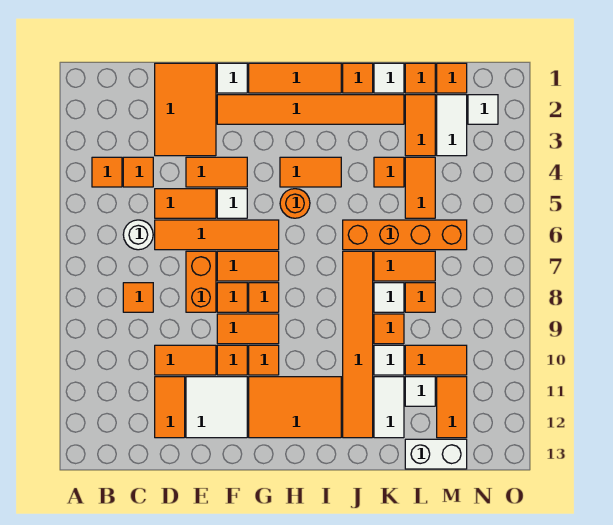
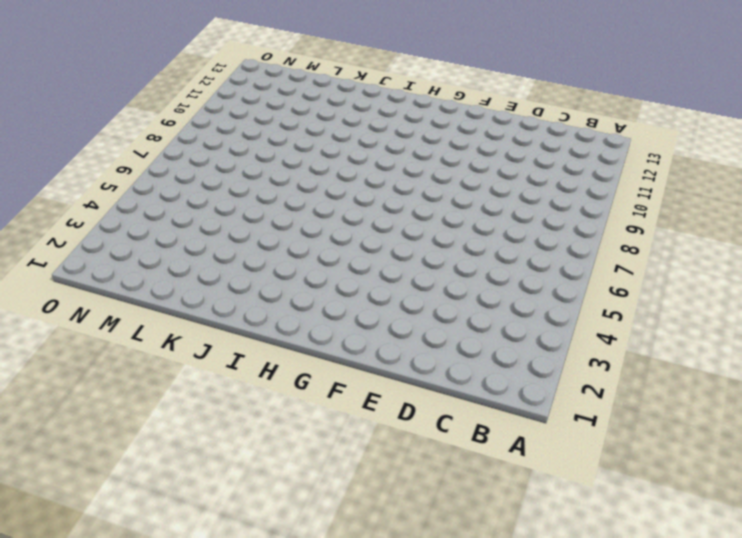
none -> orange 1x1 tile [92,157,122,187]
none -> orange 1x1 tile [123,157,153,187]
none -> white 1x1 round brick [123,220,153,250]
none -> orange 1x1 tile [123,283,153,312]

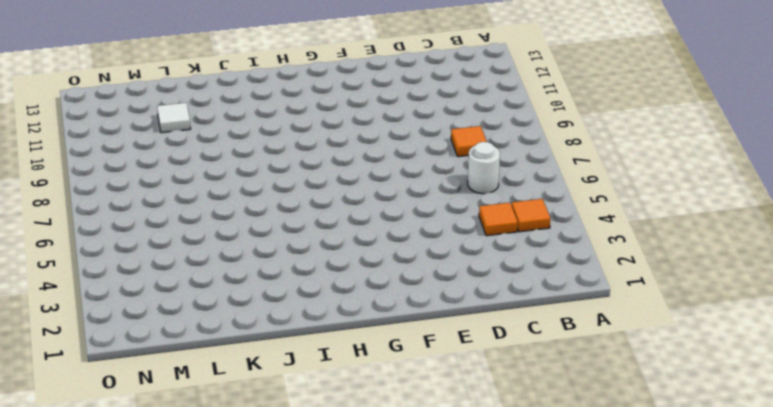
none -> orange 2x3 tile [155,63,216,156]
none -> orange 1x2 tile [155,189,216,218]
none -> orange 1x4 tile [155,220,279,250]
none -> orange 1x2 tile [155,345,216,375]

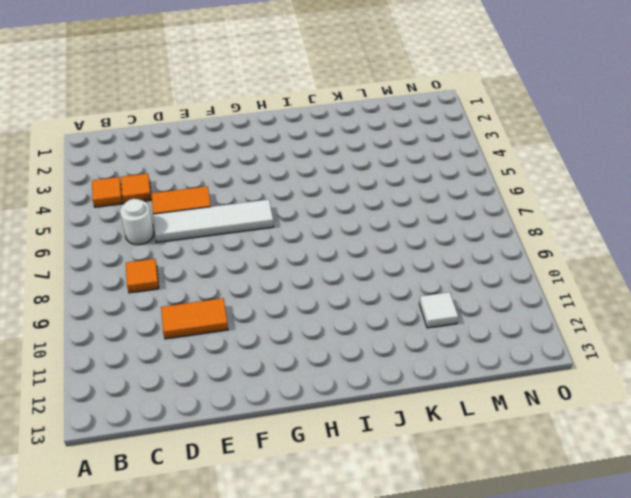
white 1x4 tile [153,199,274,242] -> orange 1x4 tile [155,220,279,250]
none -> orange 2x3 tile [155,63,216,156]
none -> orange 1x2 tile [155,377,185,438]
none -> orange 1x2 tile [186,157,247,187]
none -> orange 1x2 brick [186,251,216,312]

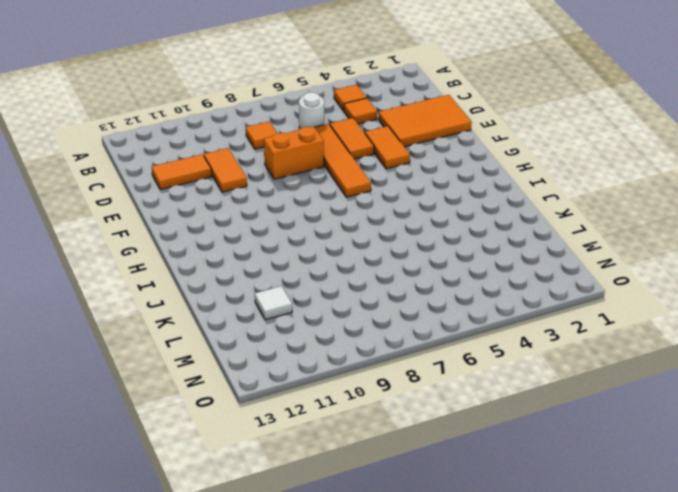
none -> white 2x2 tile [186,377,247,438]
none -> white 1x1 tile [217,63,247,93]
none -> orange 1x6 tile [217,95,404,124]
none -> white 1x1 tile [217,189,247,218]

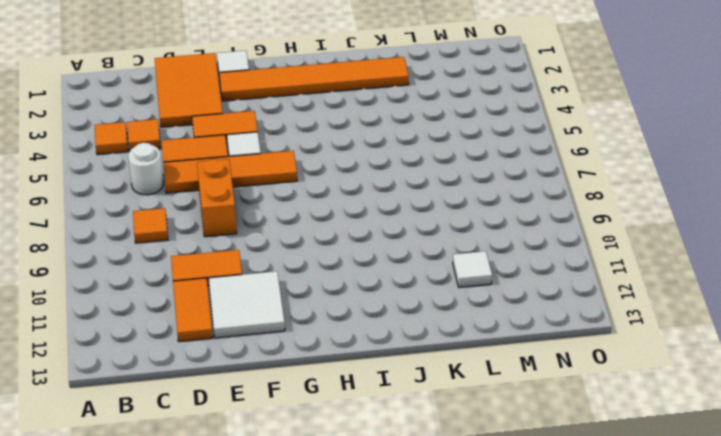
none -> orange 1x2 tile [217,251,279,281]
none -> orange 1x1 tile [217,283,247,312]
none -> orange 1x2 tile [217,314,279,344]
none -> orange 1x1 tile [217,345,247,375]

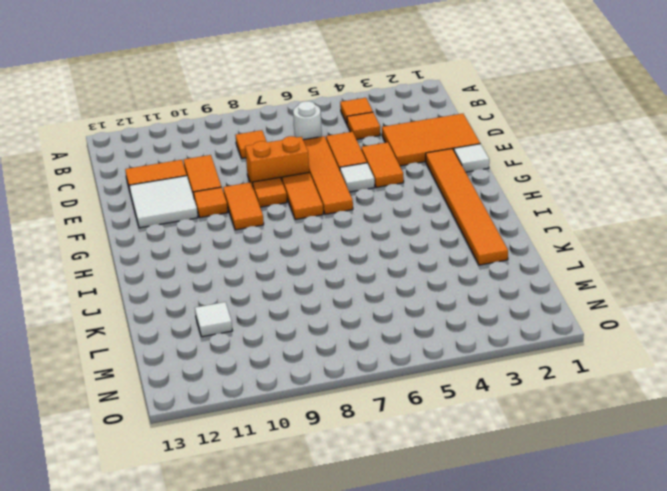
none -> orange 1x3 tile [249,63,341,93]
none -> orange 1x1 tile [249,283,279,312]
none -> orange 1x1 tile [249,345,279,375]
none -> orange 2x3 tile [249,377,341,438]

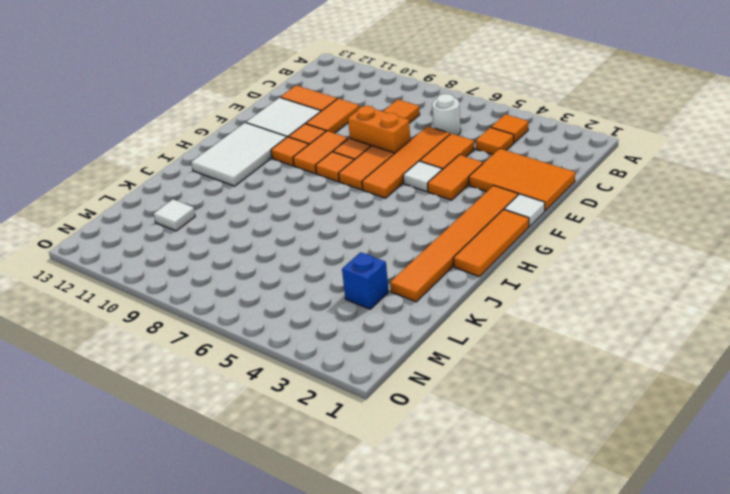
white 2x3 tile [191,123,287,186] -> orange 2x3 tile [249,377,341,438]
blue 1x1 brick [342,252,389,309] -> orange 1x2 tile [405,95,435,156]
none -> orange 1x2 tile [280,157,341,187]
none -> orange 1x1 round brick [280,189,310,218]
none -> orange 1x1 tile [343,63,373,93]
none -> orange 1x4 brick [343,220,467,250]

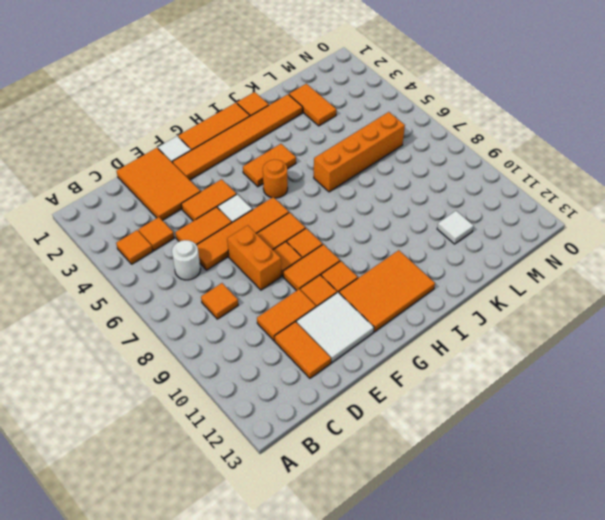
none -> orange 1x6 tile [343,251,373,438]
none -> white 1x1 tile [374,63,404,93]
none -> orange 1x1 tile [374,157,404,187]
none -> orange 1x2 tile [374,251,435,281]

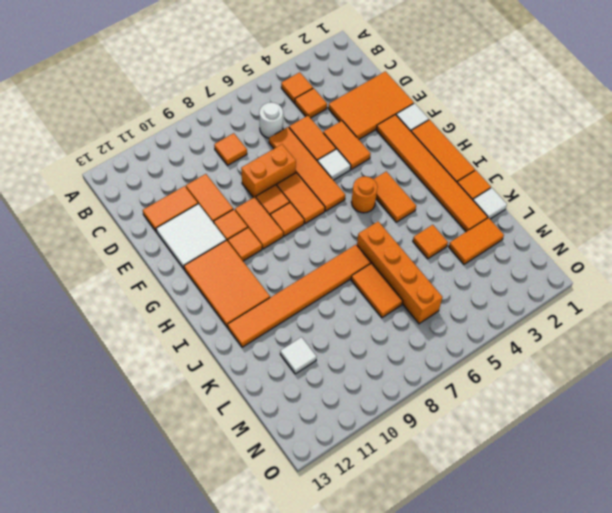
none -> white 1x1 tile [374,283,404,312]
none -> orange 1x1 tile [374,314,404,344]
none -> white 1x1 tile [374,345,404,375]
none -> white 1x2 tile [374,377,404,438]

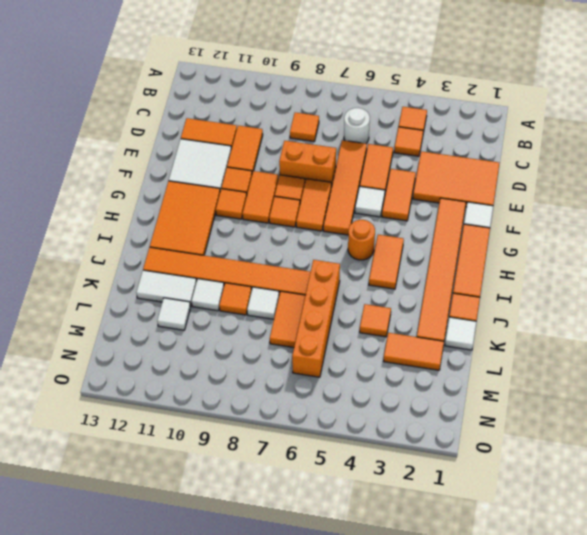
none -> orange 1x1 tile [405,63,435,93]
none -> orange 1x2 tile [405,157,435,218]
none -> orange 1x1 tile [405,283,435,312]
none -> orange 1x2 tile [405,345,467,375]

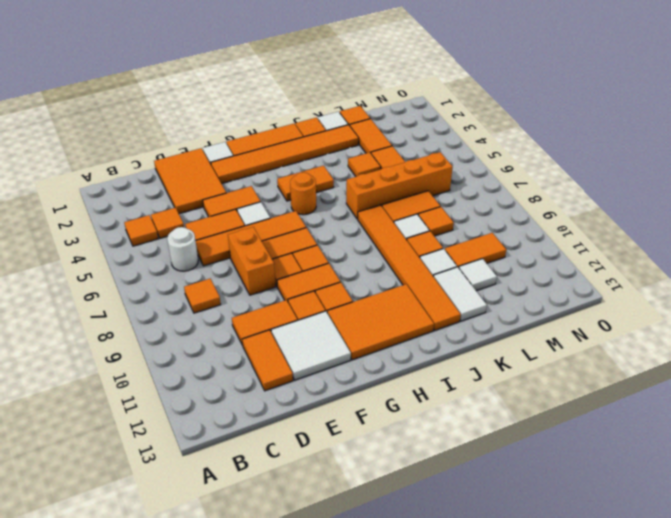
none -> white 1x2 brick [405,439,467,469]
none -> orange 1x1 tile [437,63,467,93]
none -> white 1x2 tile [437,95,467,156]
none -> orange 1x2 tile [437,377,467,438]

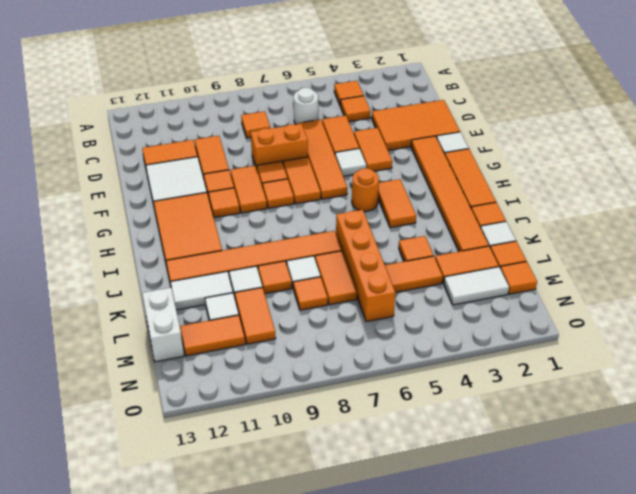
none -> white 1x1 tile [468,95,498,124]

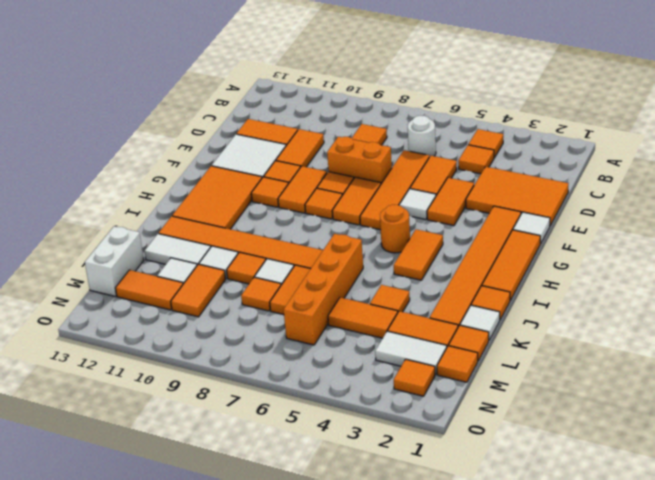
orange 1x1 tile [394,359,435,396] -> white 1x1 tile [468,95,498,124]

